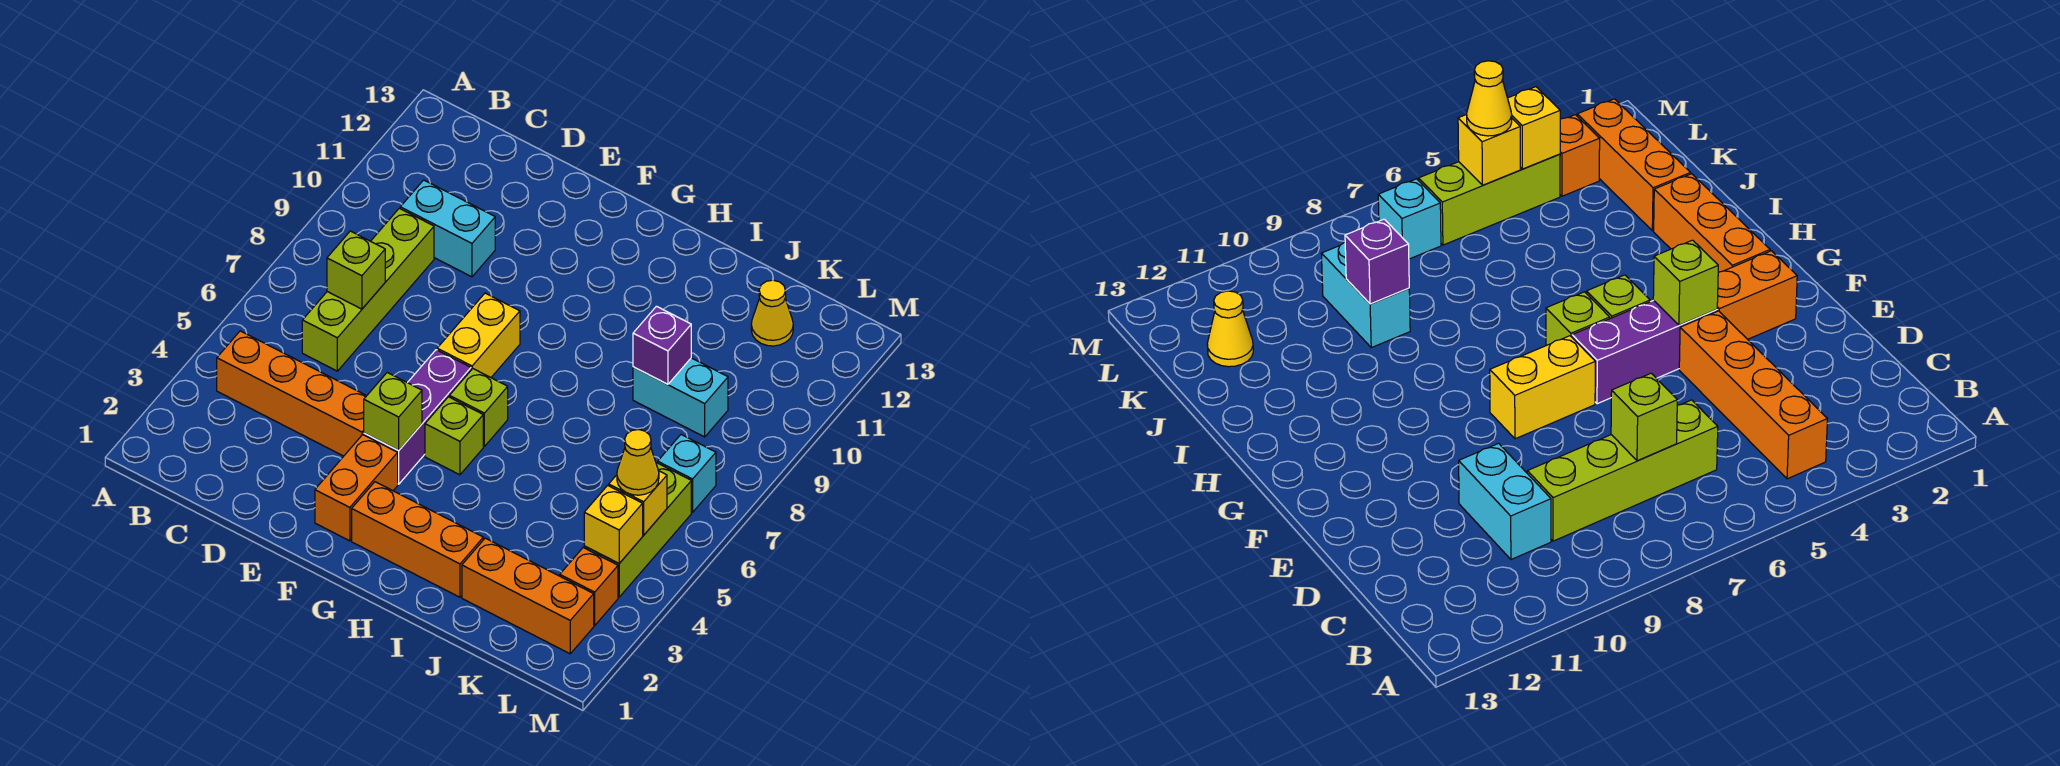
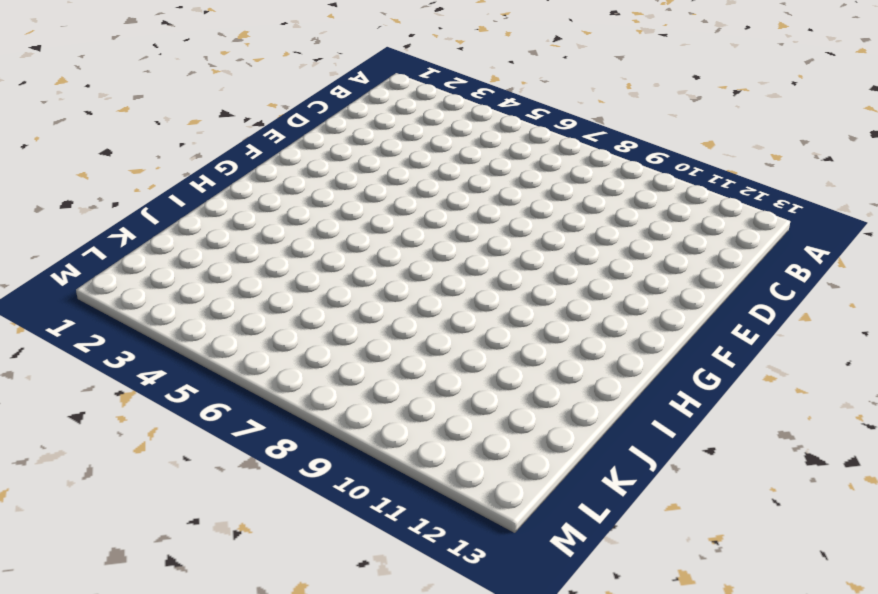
none -> orange 1x4 brick [217,331,366,456]
none -> lime 1x4 brick [302,208,434,371]
none -> cyan 1x2 brick [400,180,495,277]

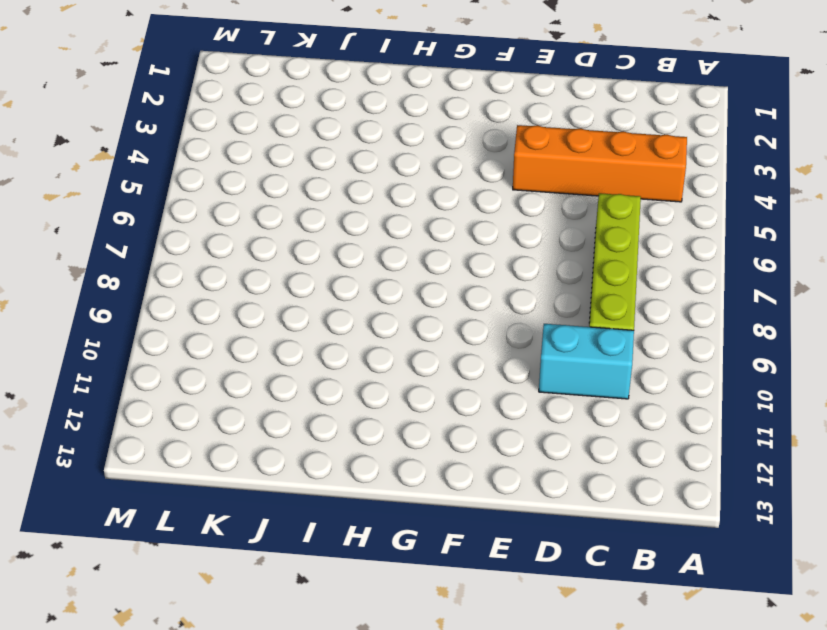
none -> orange 1x2 brick [315,435,398,541]
none -> purple 1x3 brick [364,350,471,484]
none -> yellow 1x2 brick [437,293,520,377]

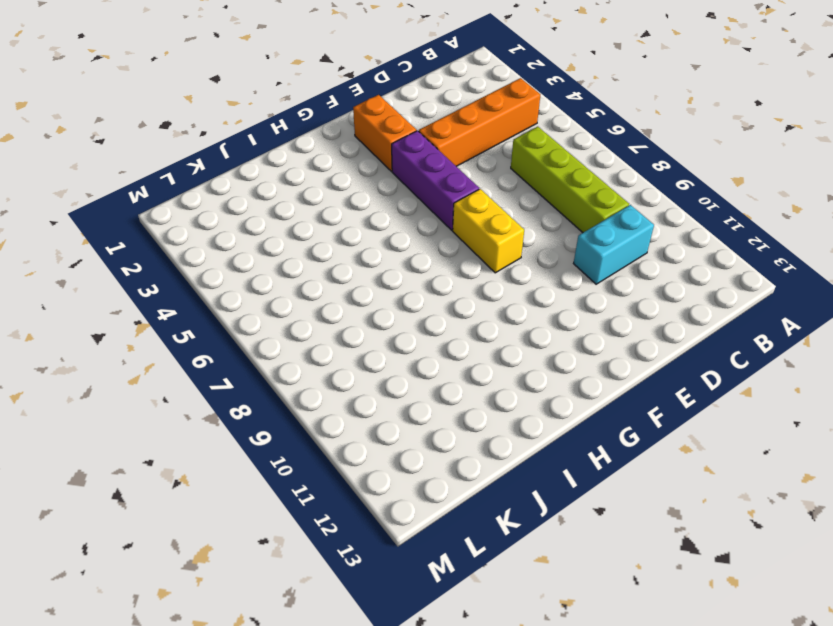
none -> orange 1x3 brick [352,482,483,597]
none -> lime 1x1 brick [425,397,483,475]
none -> lime 1x1 brick [449,369,508,446]

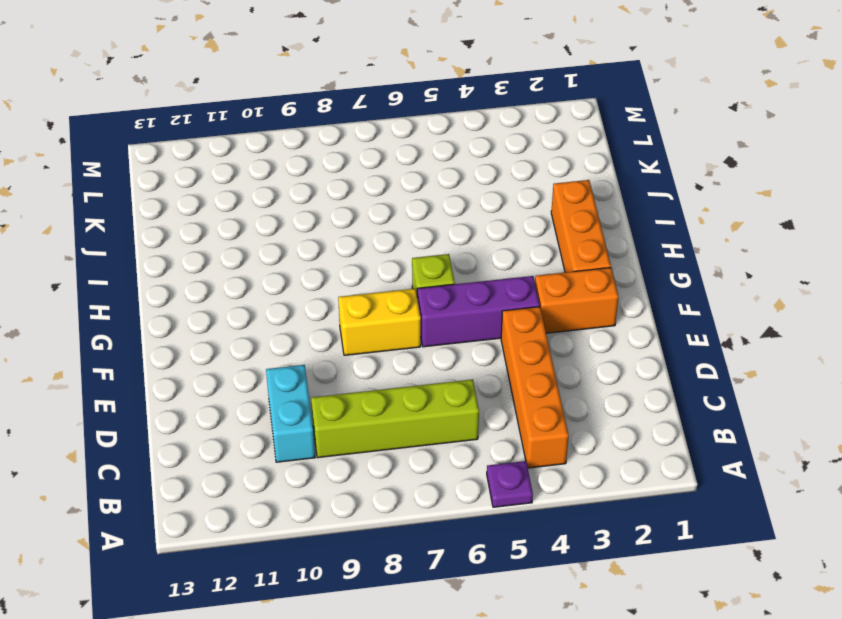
purple 1x1 plate [487,461,533,507] -> none
none -> lime 1x1 brick [425,397,483,475]
none -> orange 1x3 brick [462,538,594,654]
none -> cyan 1x2 brick [633,358,728,437]

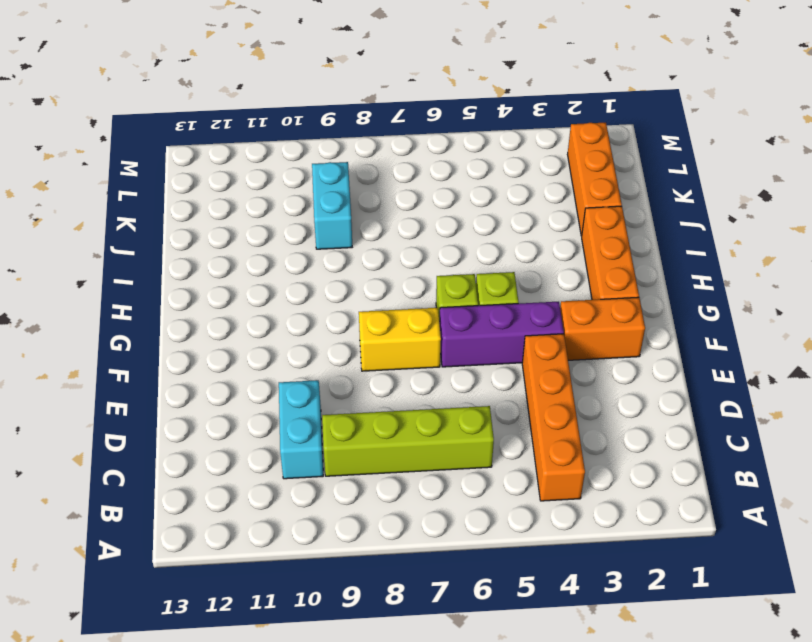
none -> yellow 1x1 cone [751,280,793,346]
none -> orange 1x1 brick [560,548,618,625]
none -> lime 1x3 brick [584,463,691,597]

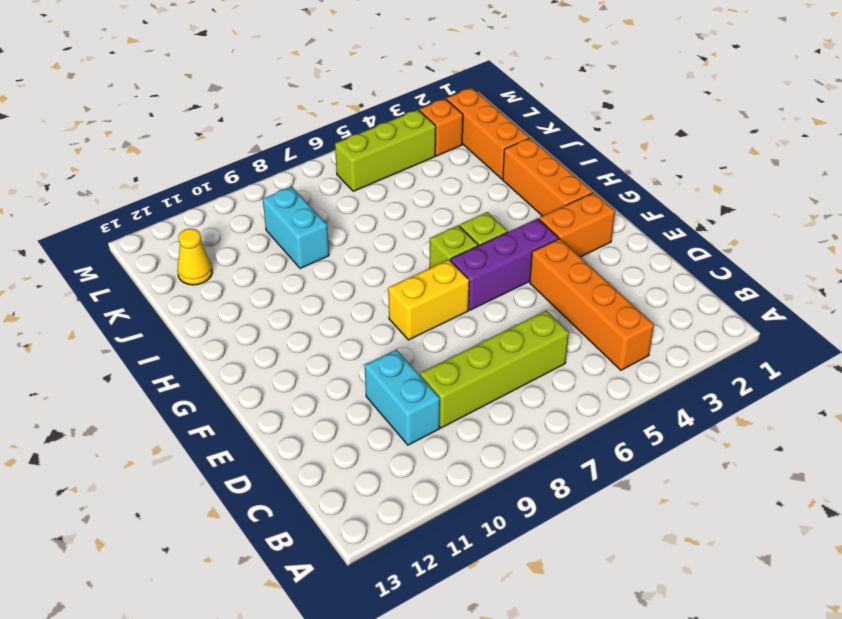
none -> cyan 1x1 brick [658,435,716,512]
none -> lime 1x1 brick [327,231,385,309]
none -> lime 1x1 brick [364,373,422,450]

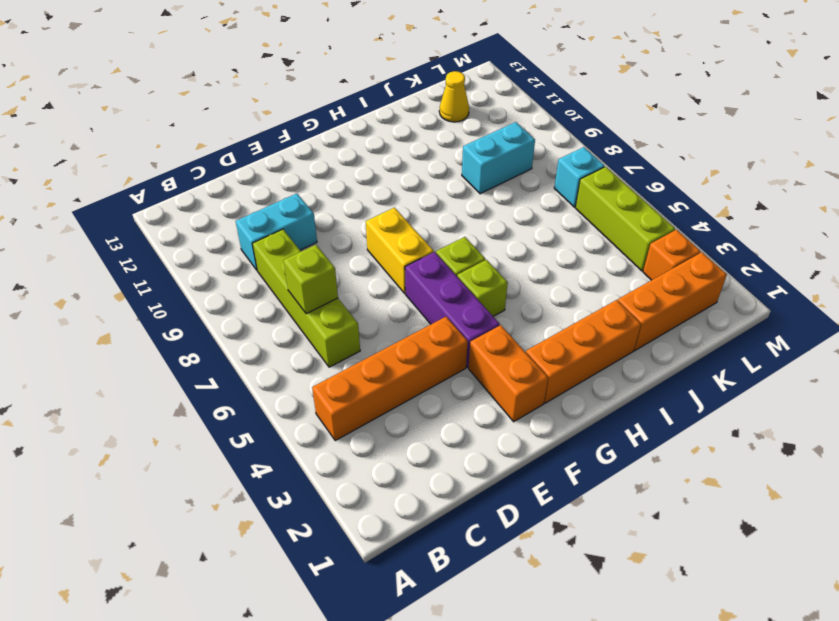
none -> lime 1x1 brick [364,373,422,450]
none -> purple 1x1 brick [633,306,691,384]
none -> yellow 1x1 brick [584,485,643,563]

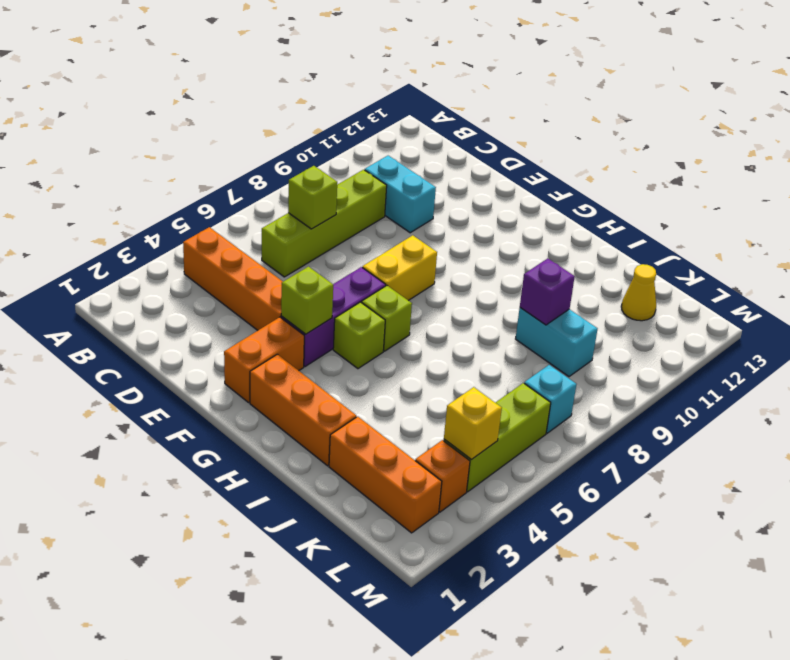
none -> yellow 1x1 brick [609,471,667,535]
none -> yellow 1x1 cone [617,430,659,495]

